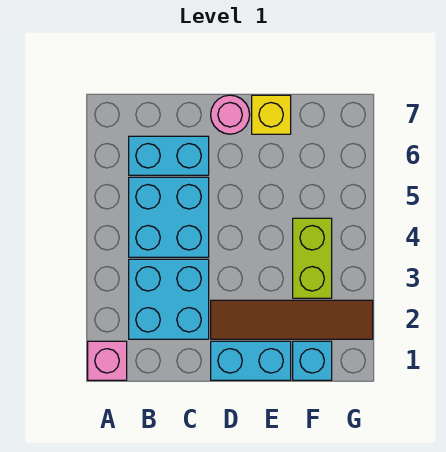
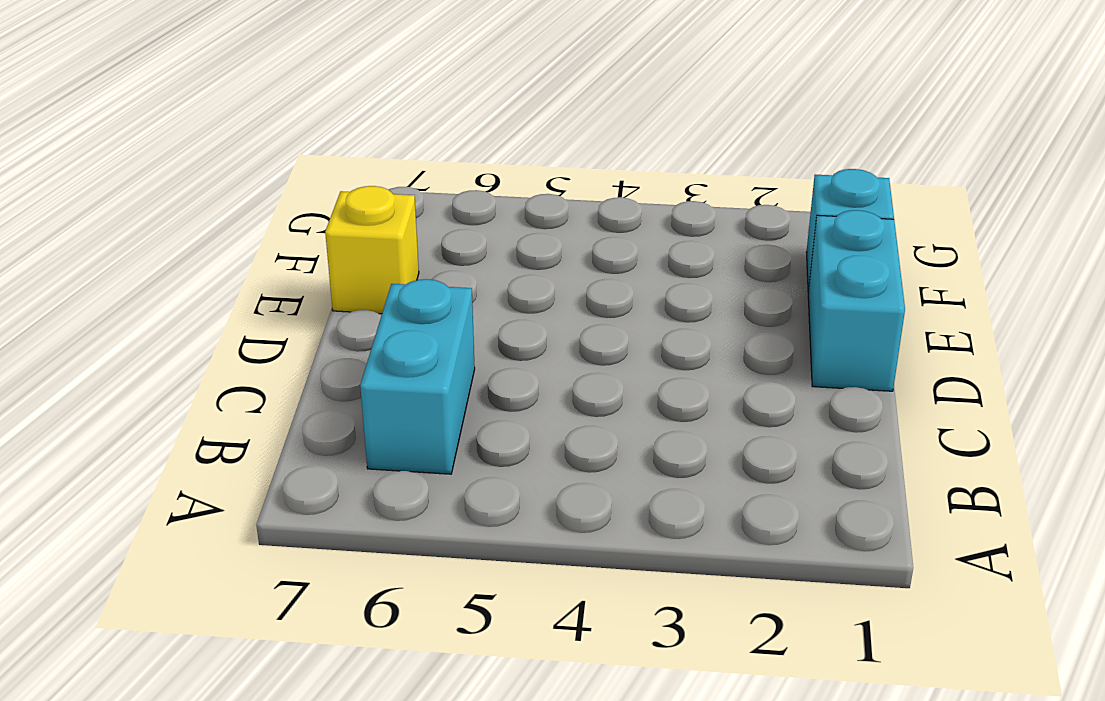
none -> pink 1x1 brick [88,341,127,380]
none -> cyan 2x2 brick [129,259,209,339]

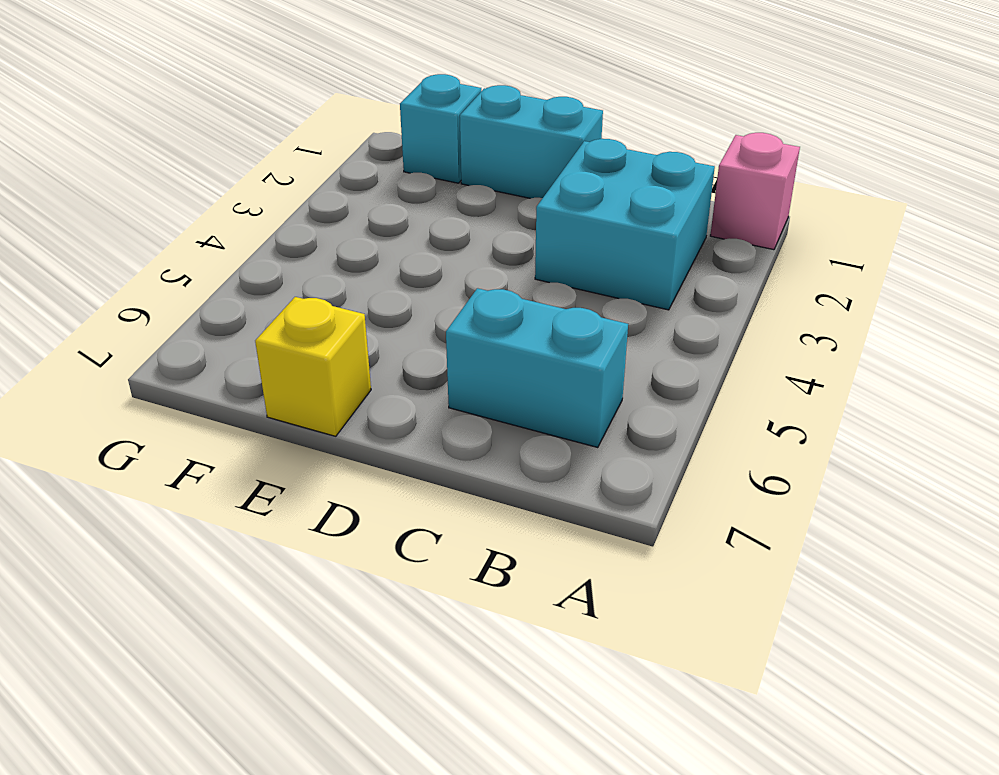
none -> cyan 2x2 brick [129,177,209,257]
none -> brown 1x4 tile [211,300,373,339]

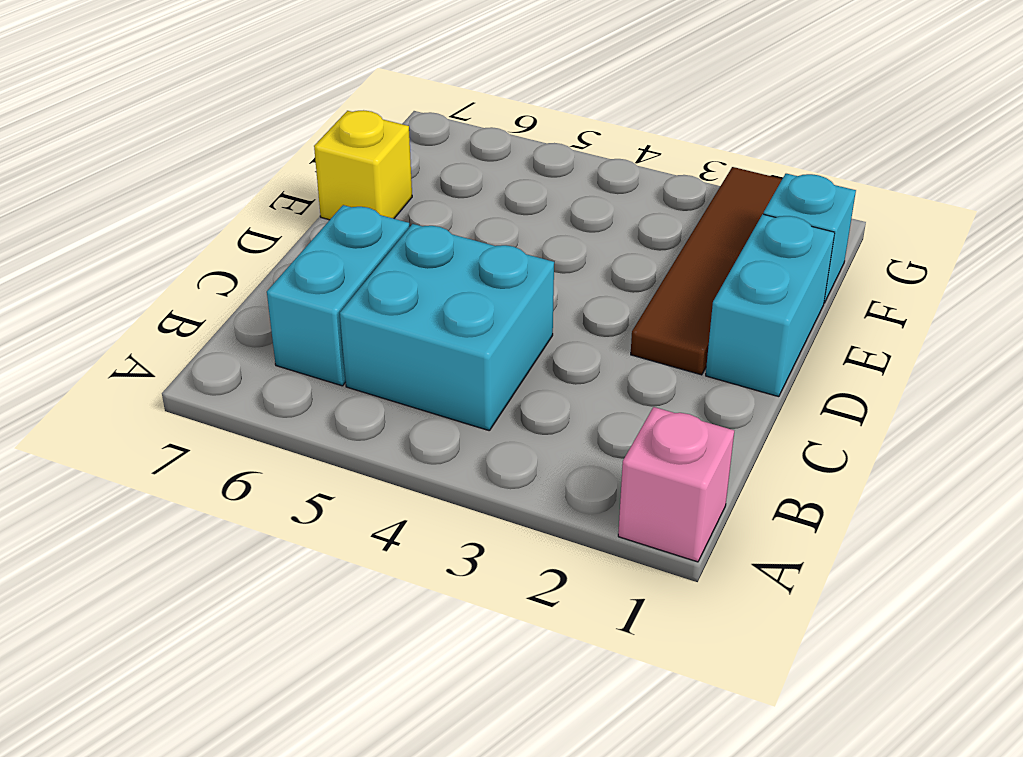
none -> cyan 2x2 brick [129,259,209,339]
none -> pink 1x1 round brick [211,95,250,134]

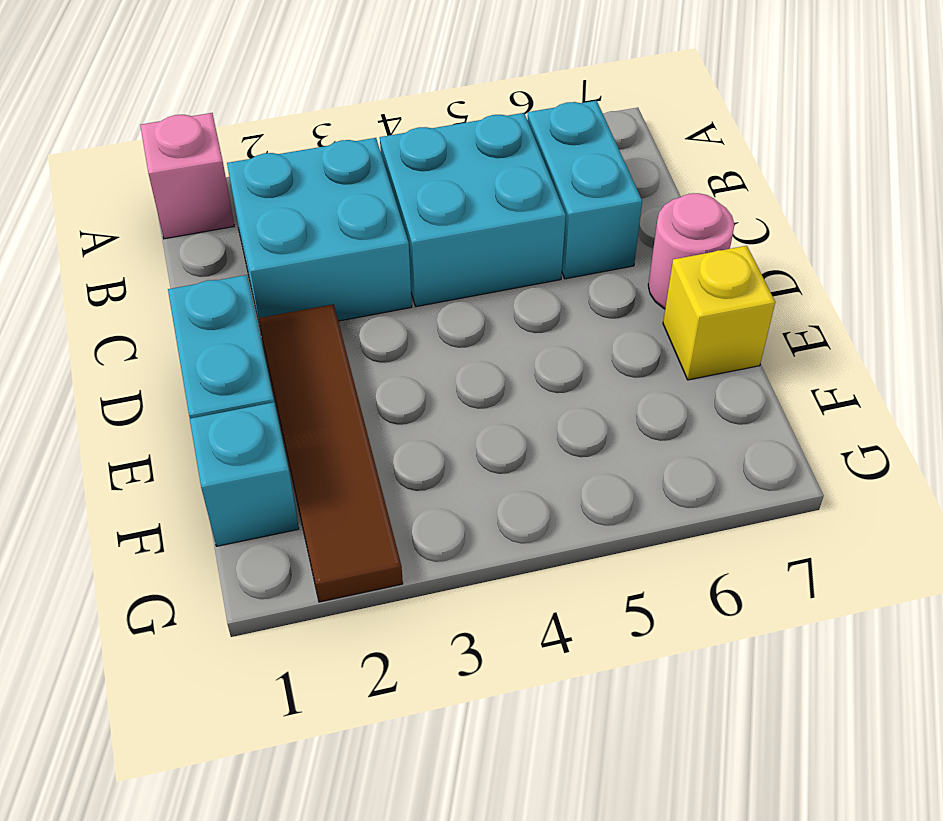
none -> lime 1x2 brick [293,218,332,298]

